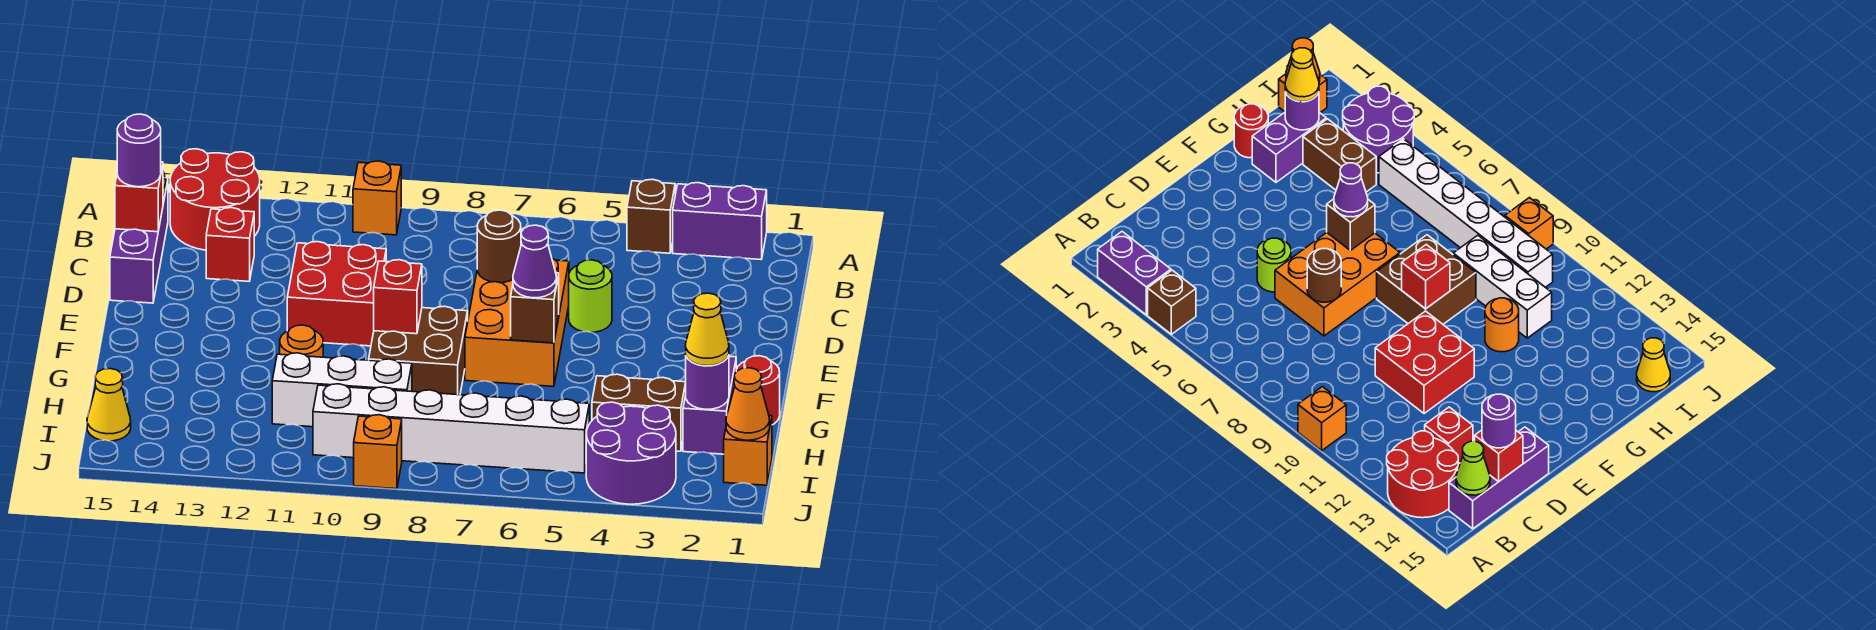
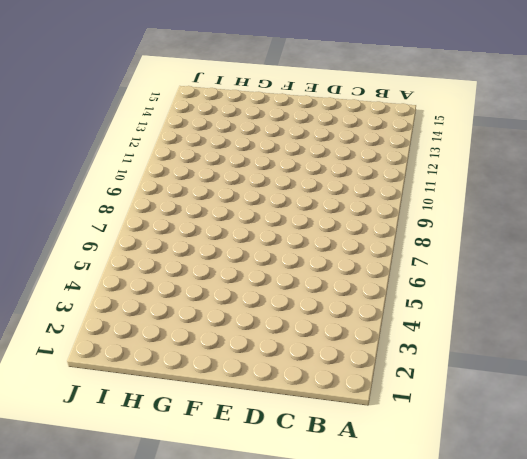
none -> purple 1x2 brick [673,183,767,259]
none -> brown 1x1 brick [627,179,675,253]
none -> orange 1x1 brick [353,161,401,235]
none -> red 2x2 round brick [170,149,260,250]

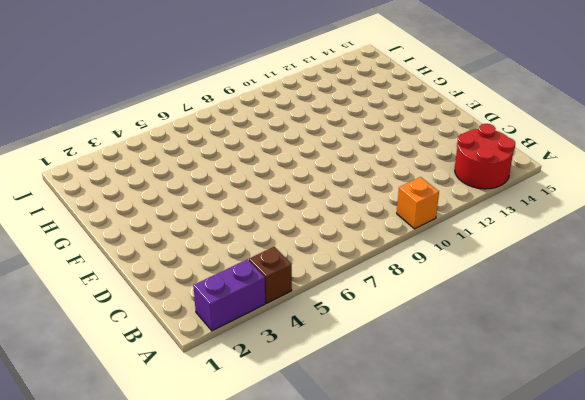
none -> purple 1x3 brick [110,178,168,303]
none -> red 1x1 brick [206,208,254,281]
none -> lime 1x1 round brick [569,260,612,332]
none -> orange 2x3 brick [465,258,569,387]

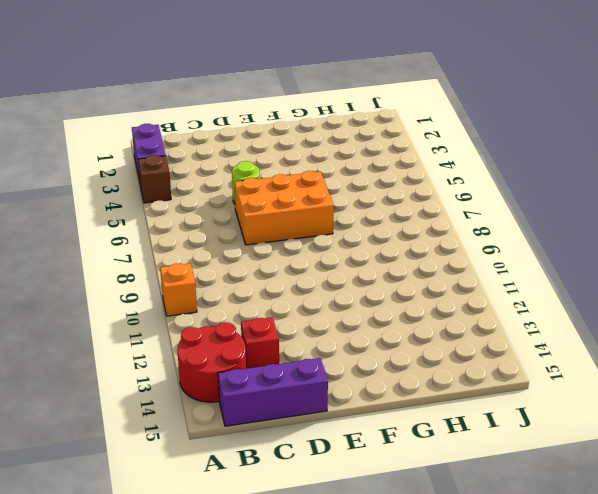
none -> red 2x2 brick [287,242,386,346]
none -> brown 2x2 brick [369,306,468,395]
none -> red 1x1 round brick [736,356,780,425]
none -> purple 1x2 brick [683,356,736,454]

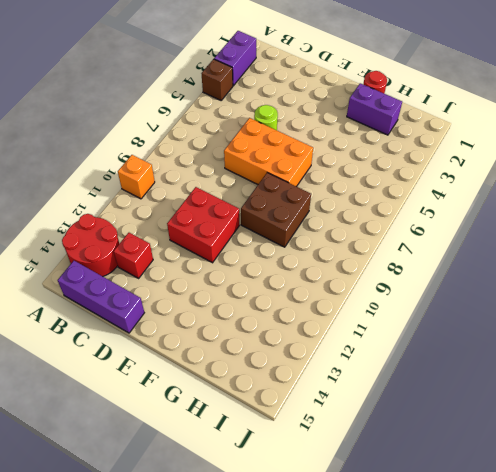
none -> orange 1x1 round brick [280,325,323,357]
none -> brown 1x2 brick [592,374,686,451]
none -> white 1x3 brick [272,353,412,427]
none -> orange 1x1 brick [724,416,772,485]

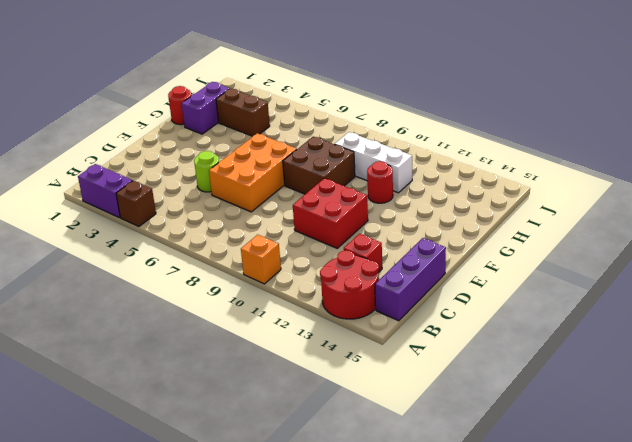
red 1x1 round brick [367,161,393,203] -> orange 1x1 round brick [280,325,323,357]
none -> orange 1x1 brick [724,416,772,485]
none -> purple 2x2 round brick [586,402,676,504]
none -> white 1x6 brick [313,384,589,473]
none -> yellow 1x1 cone [87,369,131,441]

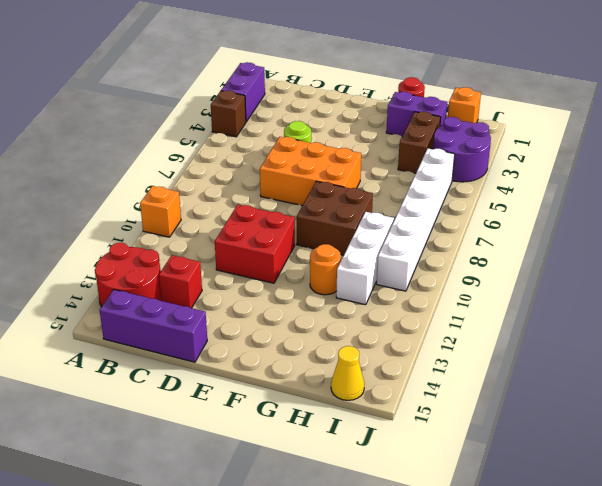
none -> orange 1x1 brick [354,415,402,489]
none -> lime 1x1 cone [1456,441,1490,495]
none -> red 1x1 brick [115,162,163,232]
none -> brown 1x1 round brick [477,210,521,283]

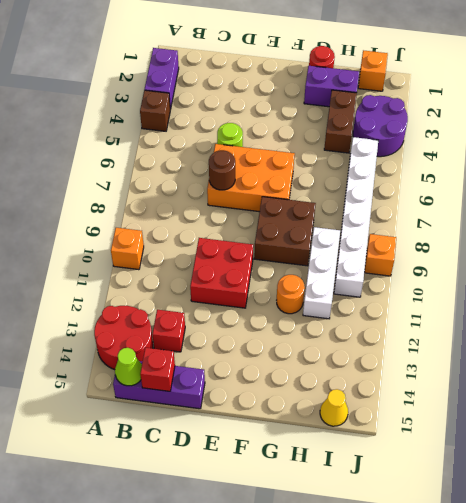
none -> brown 1x1 brick [511,273,559,343]
none -> red 1x1 brick [374,260,422,334]
none -> purple 1x1 round brick [685,355,729,409]
none -> orange 1x1 cone [726,368,770,440]

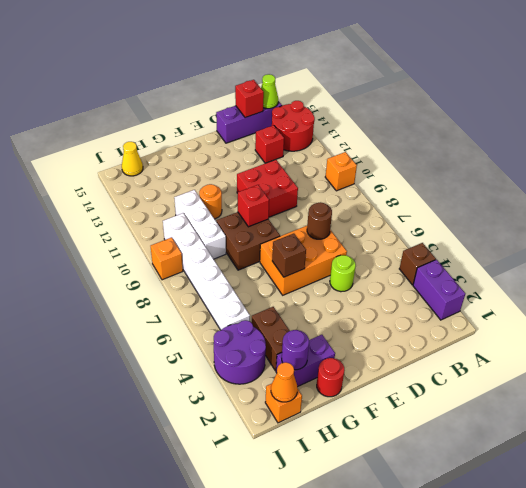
none -> purple 1x1 round brick [117,114,161,187]
none -> purple 1x1 cone [513,225,556,298]
none -> yellow 1x1 cone [686,293,729,366]

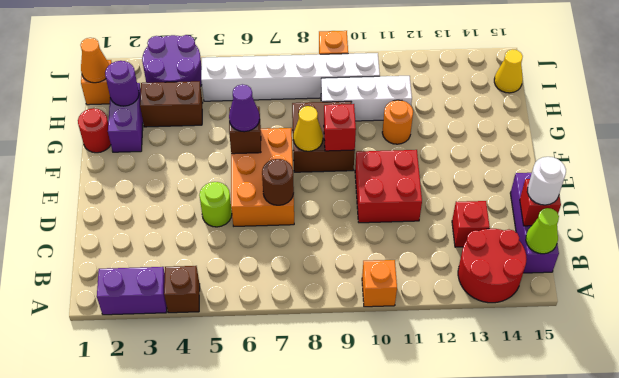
white 1x1 round brick [527,157,566,205] -> purple 1x1 round brick [117,114,161,187]
yellow 1x1 cone [293,106,323,151] -> yellow 1x1 cone moved to [686,293,729,366]

